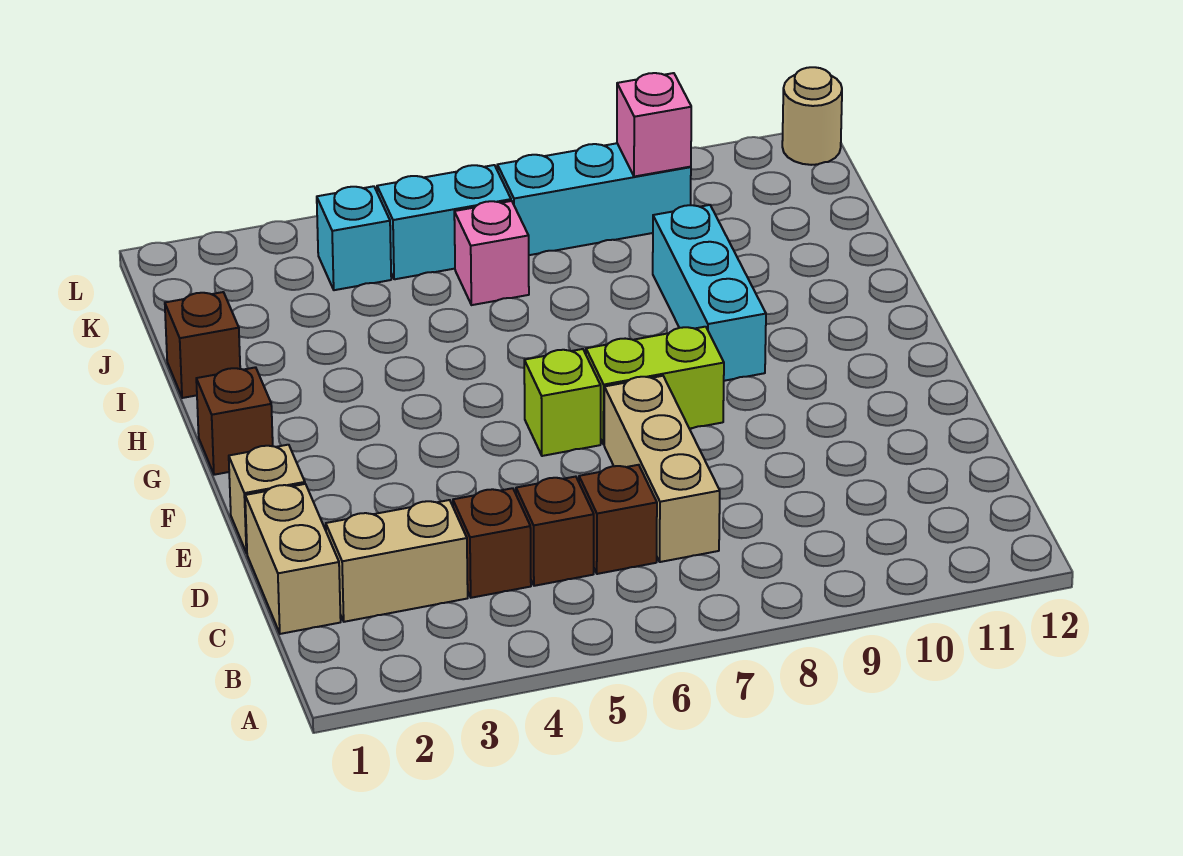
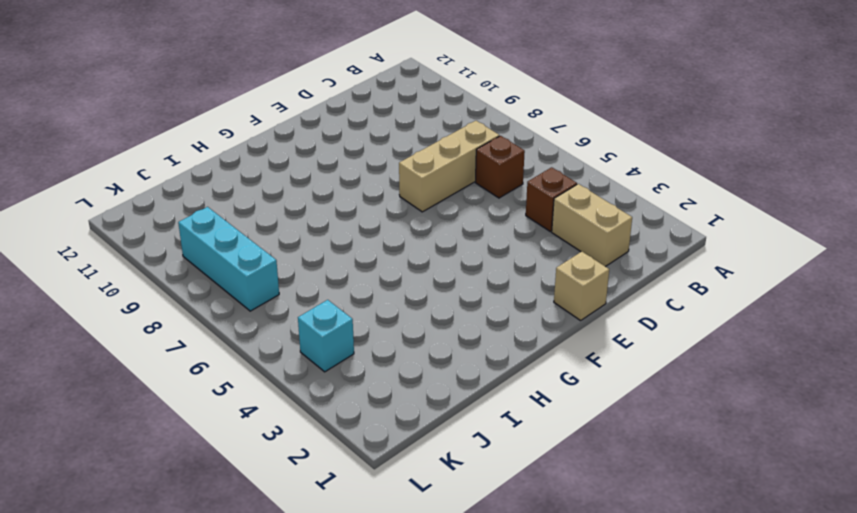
none -> tan 1x2 brick [245,484,341,634]
none -> brown 1x1 brick [516,477,594,586]
none -> lime 1x1 brick [524,349,601,456]

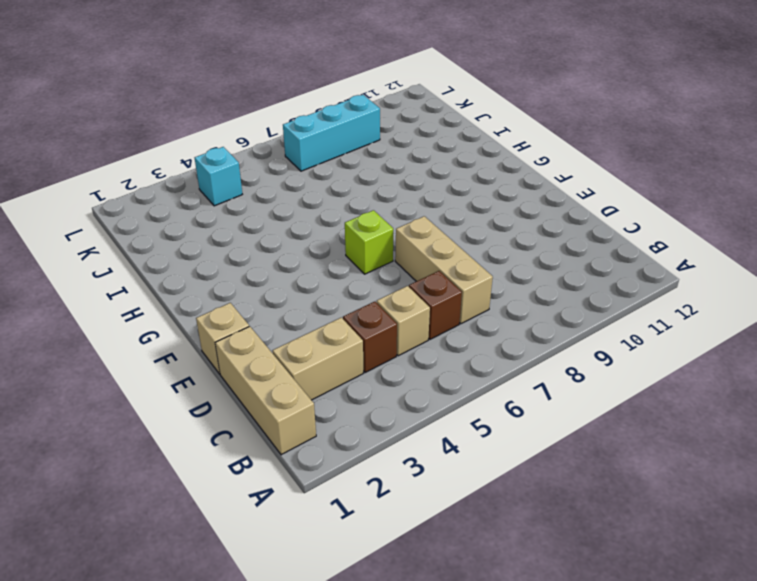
tan 1x3 brick [215,327,316,455] -> tan 1x2 brick [245,484,341,634]
tan 1x1 brick [377,286,430,356] -> brown 1x1 brick [516,477,594,586]
none -> lime 1x2 brick [586,327,724,444]
none -> brown 1x1 brick [196,367,273,475]
none -> cyan 1x3 brick [653,205,766,381]

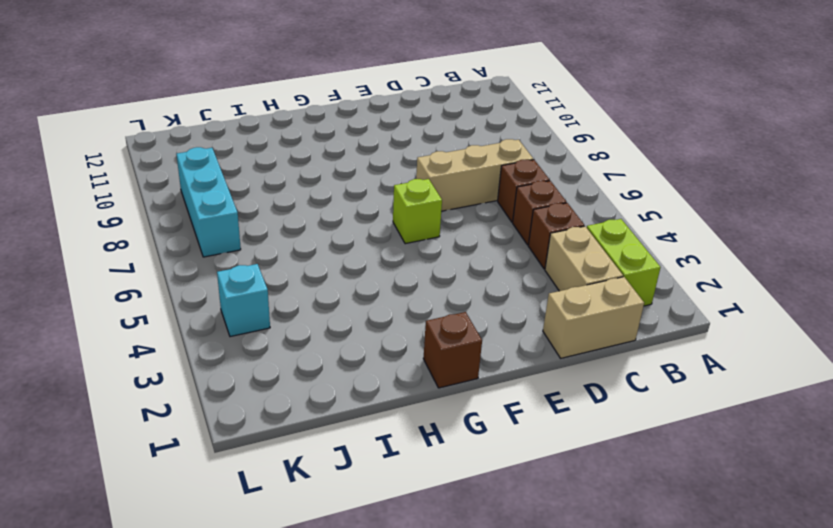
lime 1x2 brick [587,219,661,306] -> lime 1x2 brick moved to [586,327,724,444]
none -> tan 1x1 brick [229,445,305,553]
none -> cyan 1x3 brick [653,205,766,381]
none -> brown 1x1 brick [165,292,240,398]

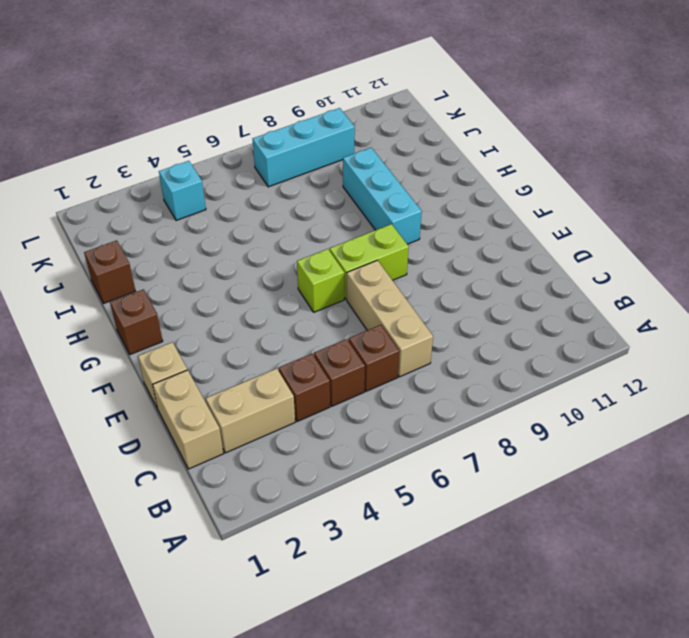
none -> pink 1x1 brick [454,201,529,305]
none -> cyan 1x2 brick [377,165,511,279]
none -> tan 1x1 round brick [782,67,842,165]

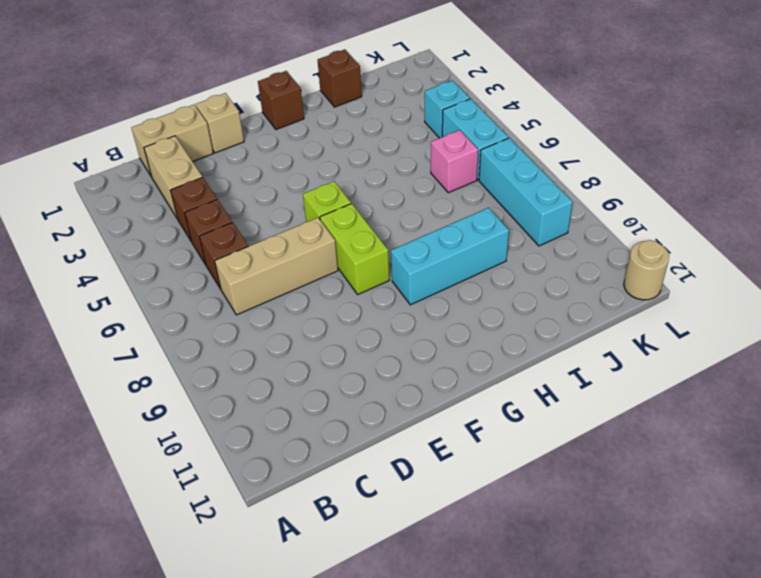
none -> pink 1x1 brick [617,73,691,177]

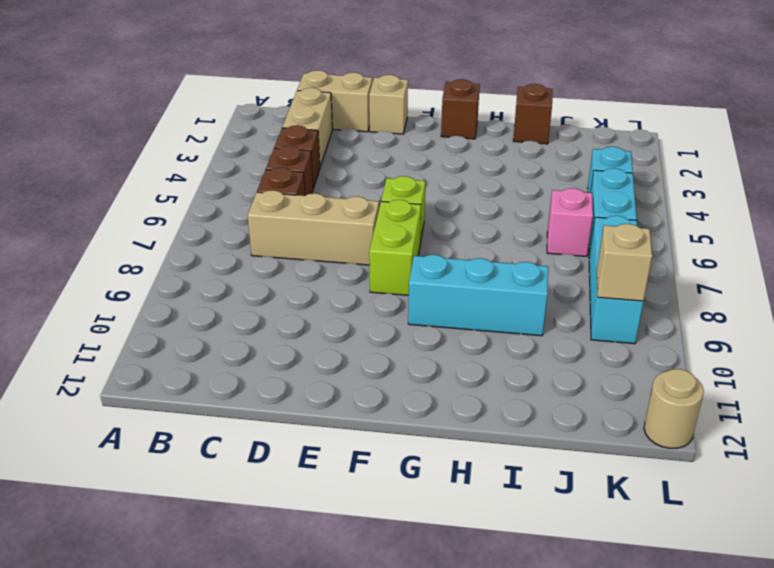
tan 1x1 brick [597,224,652,301] -> pink 1x1 brick [617,73,691,177]

